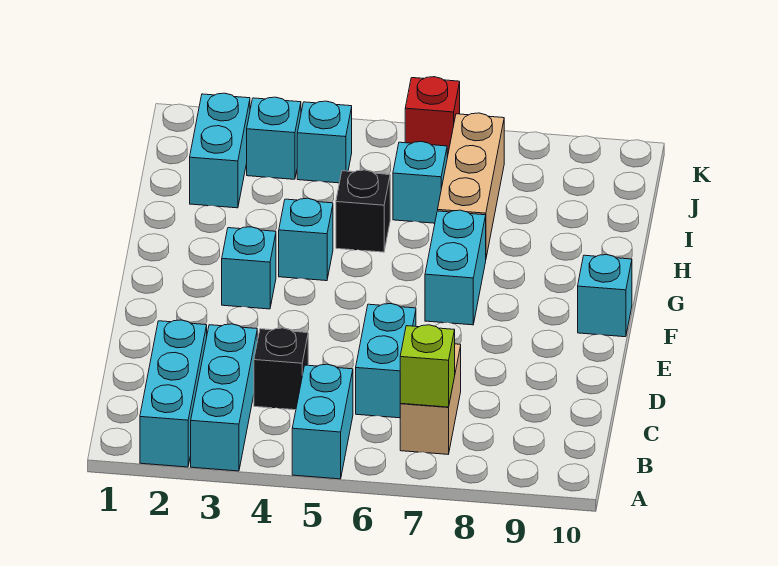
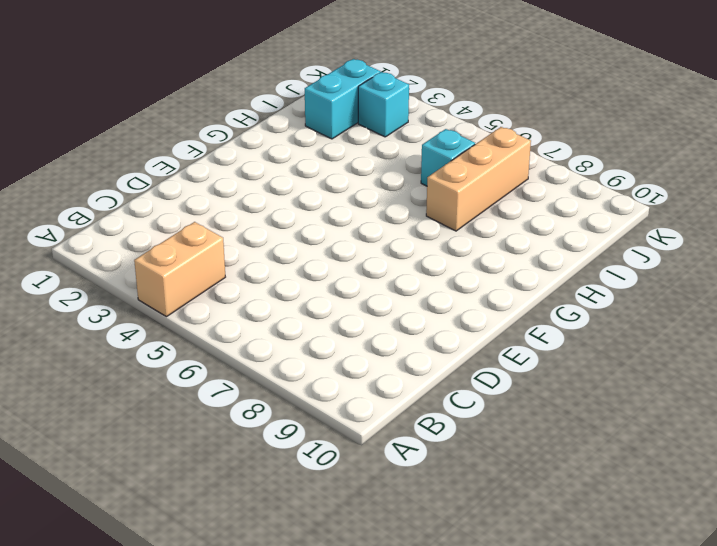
tan 1x2 brick [134,222,225,317] -> tan 1x2 brick moved to [400,344,461,454]
none -> cyan 1x3 brick [140,320,207,467]
none -> cyan 1x3 brick [191,324,257,471]
none -> cyan 1x2 brick [292,364,353,479]

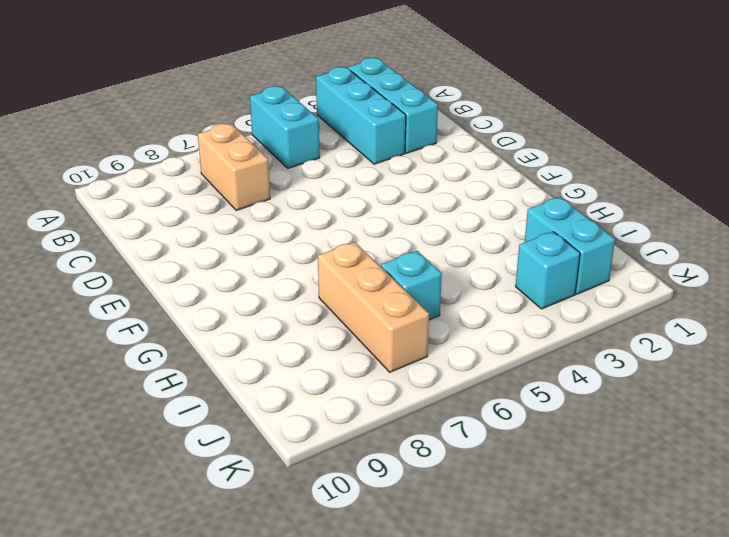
none -> black 1x1 brick [254,328,308,410]
none -> cyan 1x2 brick [356,304,416,418]
none -> cyan 1x1 brick [222,227,276,309]

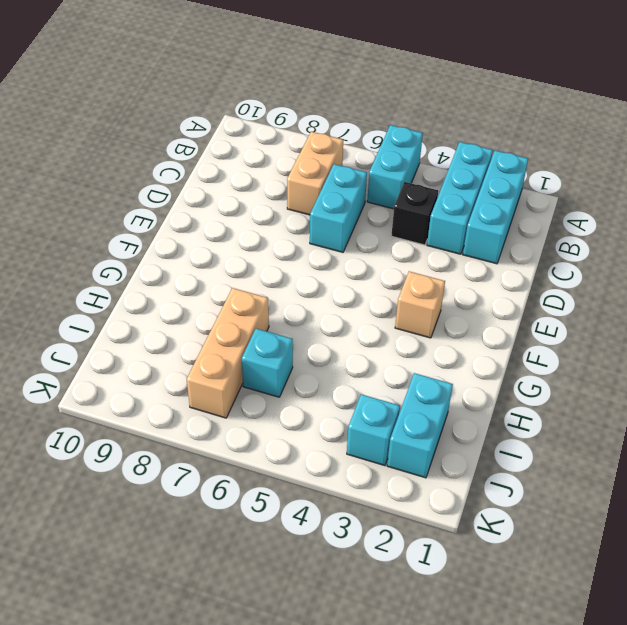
tan 1x1 brick [395,271,445,338] -> cyan 1x1 brick [222,227,276,309]
none -> cyan 1x2 brick [425,210,486,325]
none -> cyan 1x1 brick [578,255,632,337]
none -> cyan 1x1 brick [279,198,333,281]

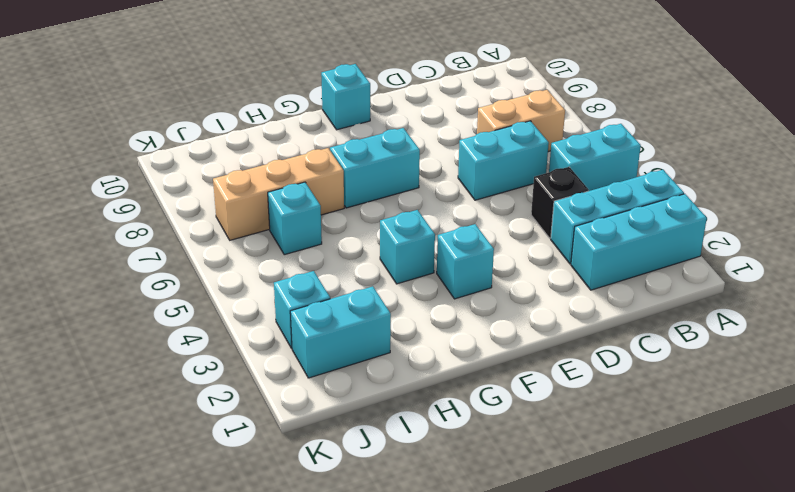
none -> black 1x1 brick [336,170,390,252]
none -> cyan 1x1 brick [297,101,352,183]
none -> red 1x1 brick [405,77,460,157]

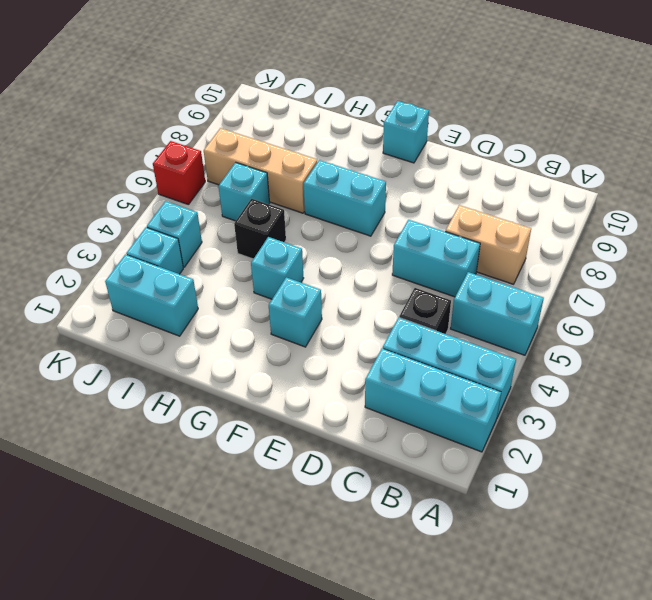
none -> lime 1x1 brick [400,325,455,407]

